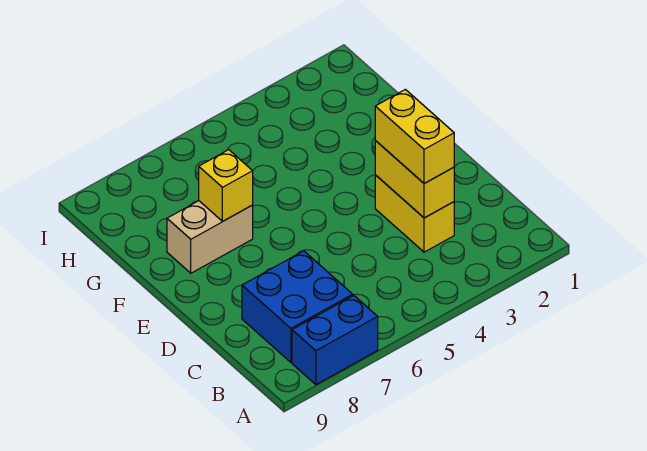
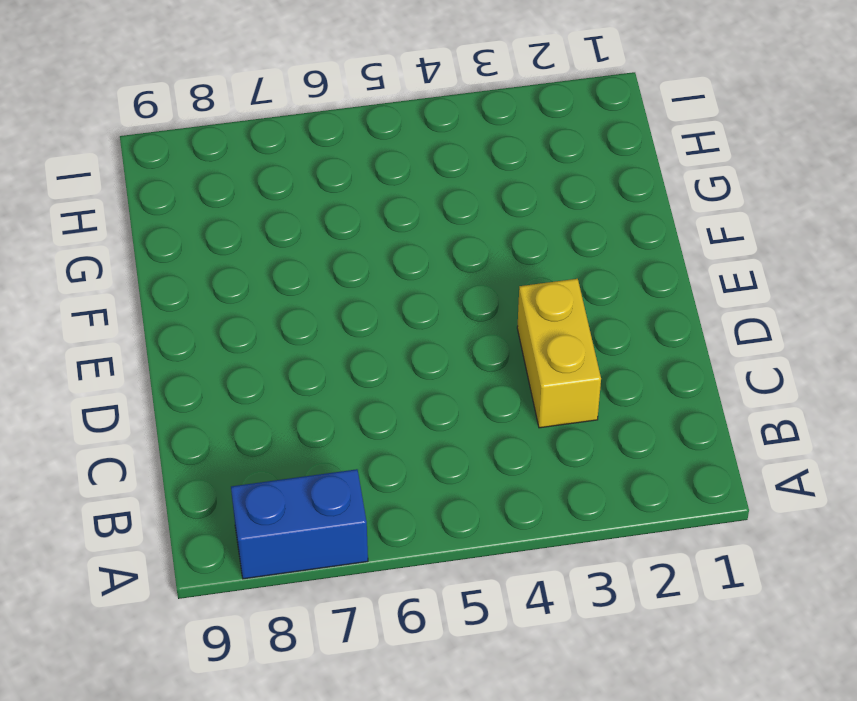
none -> blue 2x2 brick [242,251,353,362]
none -> tan 1x2 brick [167,201,253,273]

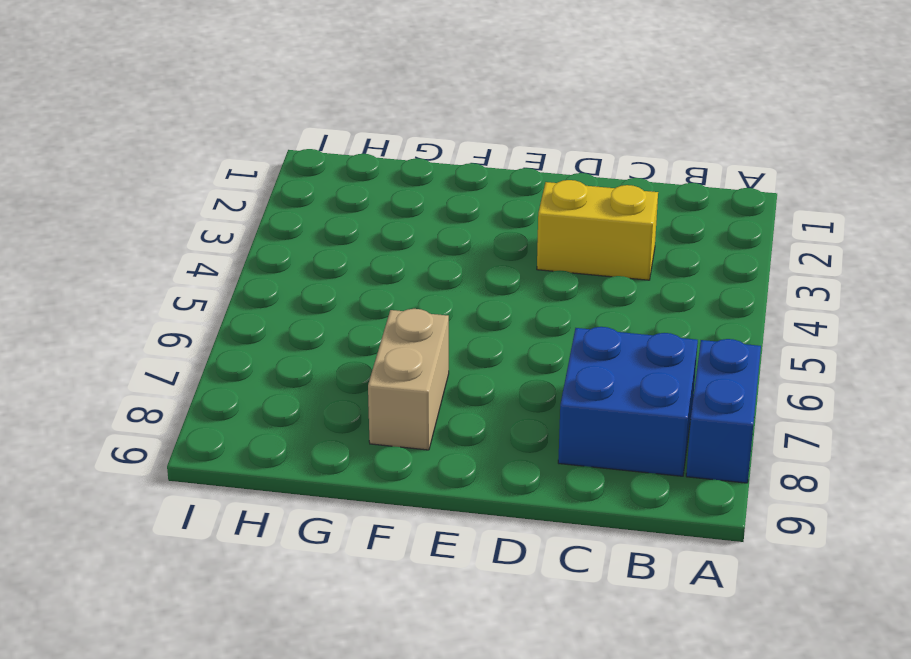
none -> yellow 1x2 brick [375,141,454,218]
none -> yellow 1x1 brick [199,150,253,221]

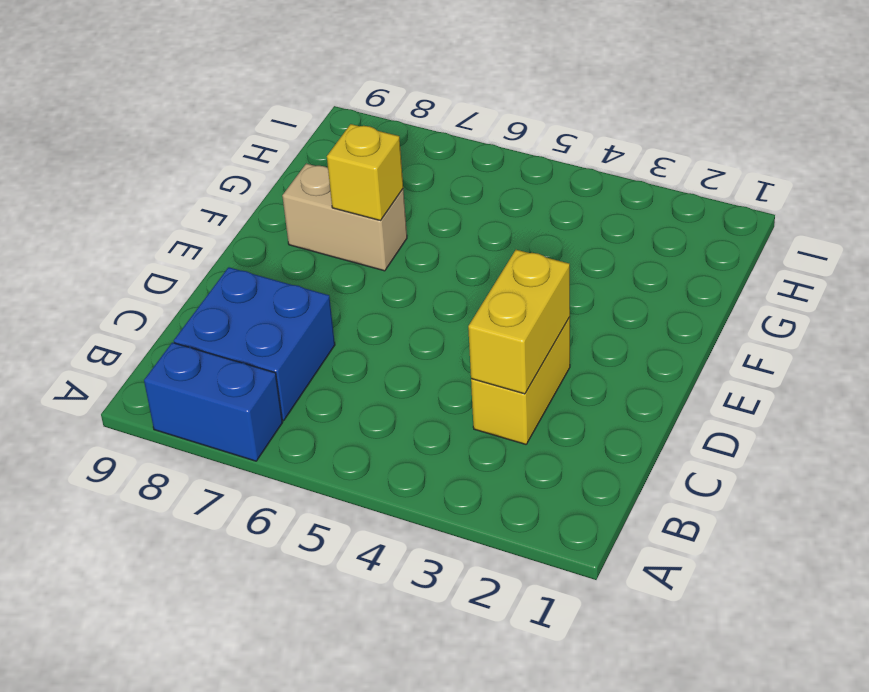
none -> yellow 1x2 brick [375,89,454,184]

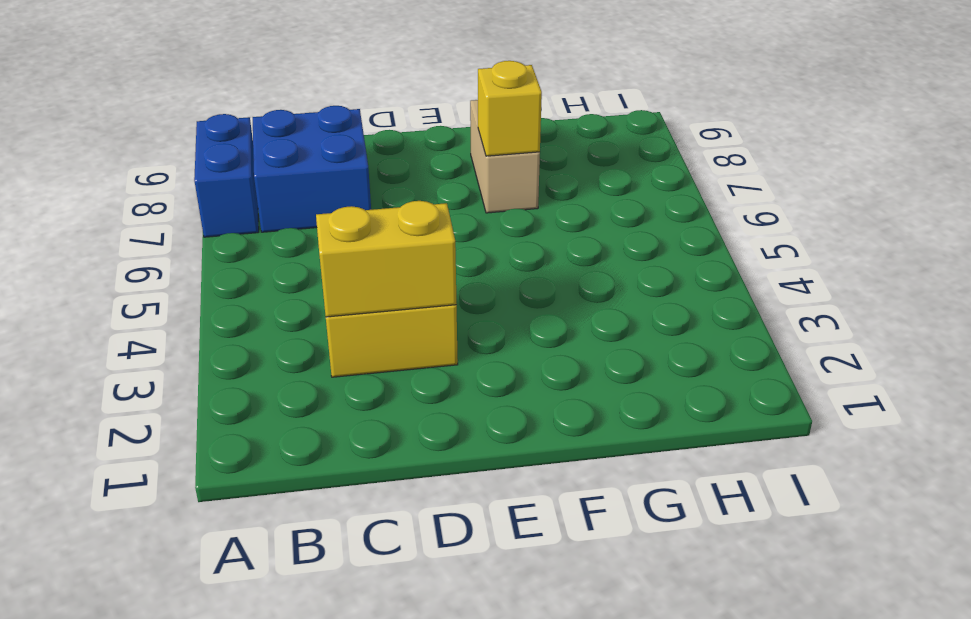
none -> yellow 1x2 brick [375,89,454,184]

